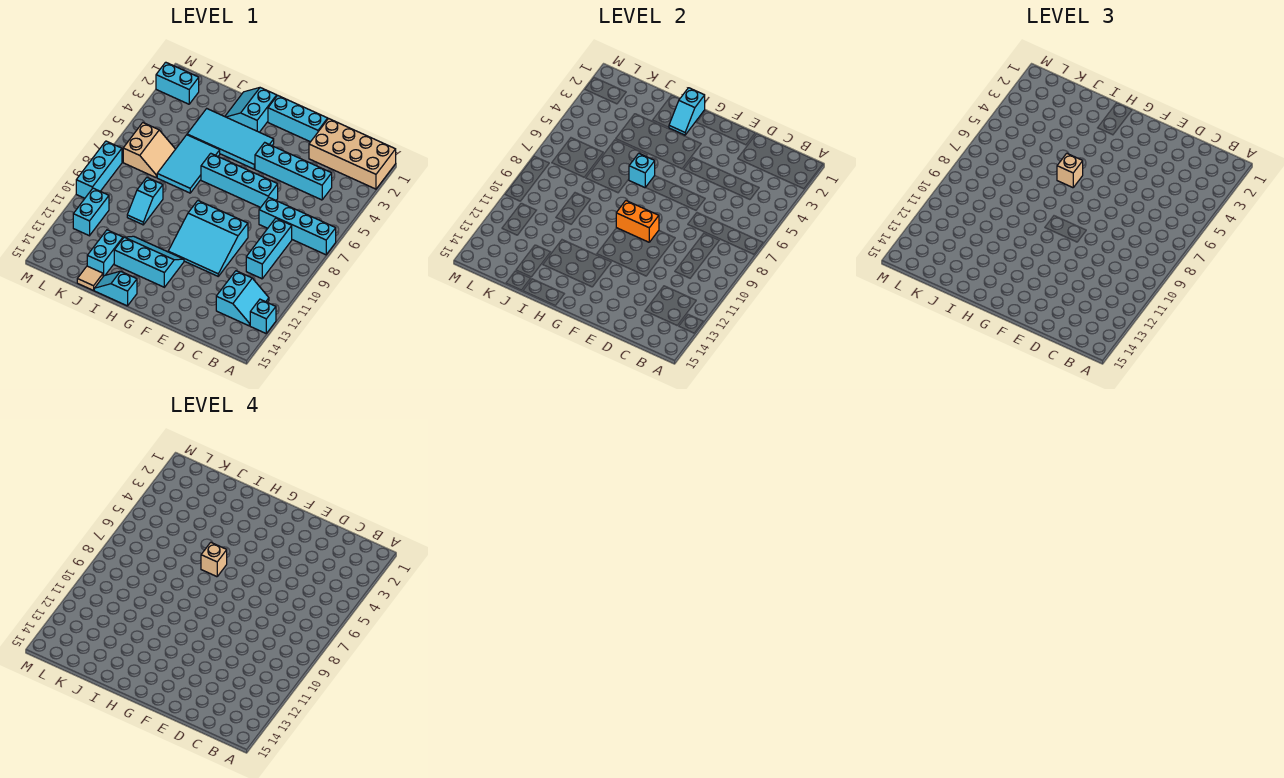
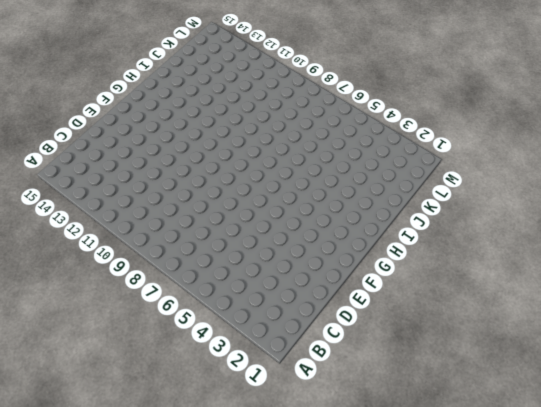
none -> tan 2x4 brick [309,119,396,189]
none -> cyan 1x4 brick [259,197,336,255]
none -> cyan 1x1 brick [250,299,276,333]

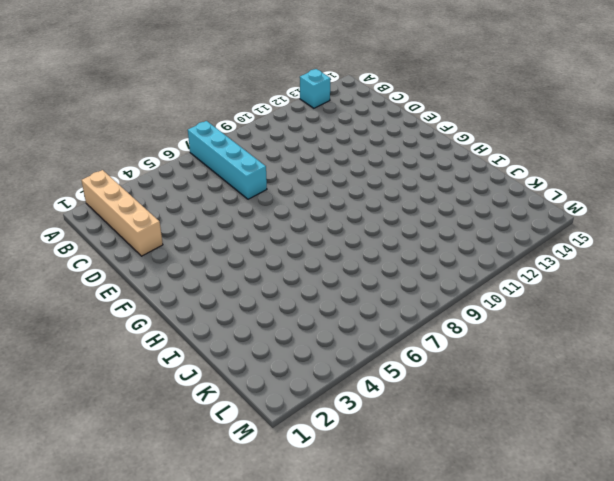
tan 1x4 brick [81,170,163,256] -> tan 2x4 brick [309,119,396,189]
none -> cyan 2x2 slope [216,271,269,326]
none -> cyan 1x4 brick [255,143,332,200]
none -> cyan 1x3 brick [246,218,292,279]

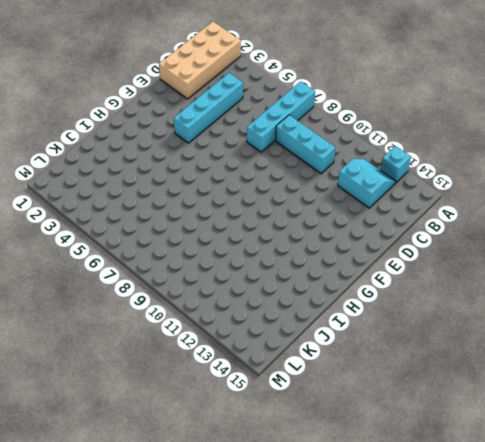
none -> cyan 1x3 brick [268,95,328,142]
none -> cyan 1x4 brick [201,153,278,207]
none -> cyan 3x3 slope [168,201,248,276]

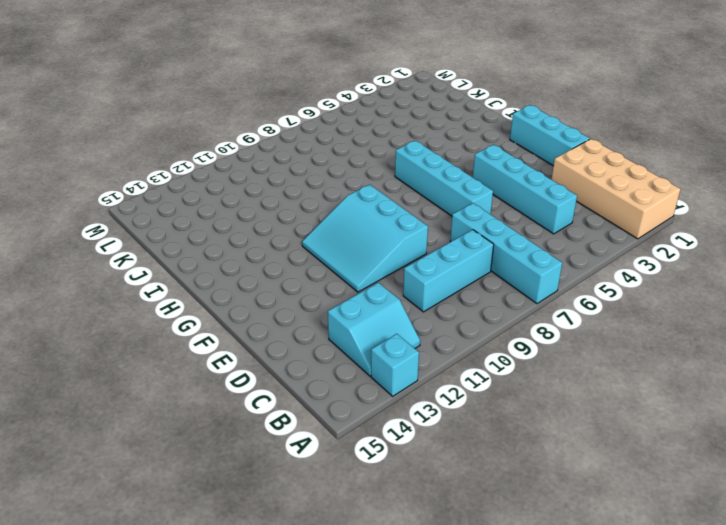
none -> cyan 2x4 tile [187,109,274,169]
none -> cyan 2x3 slope [114,236,184,287]
none -> cyan 2x2 slope [225,88,277,132]

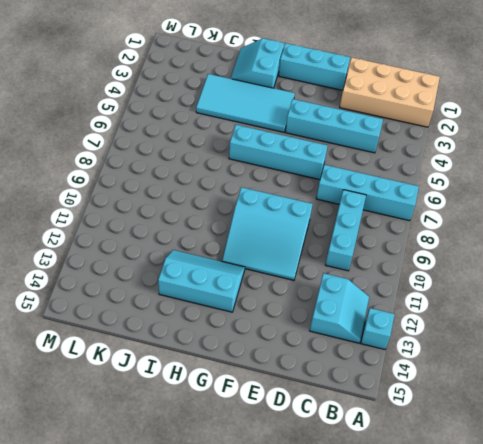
none -> cyan 1x2 slope [94,271,137,306]
none -> cyan 2x3 tile [157,135,220,193]
none -> cyan 1x2 slope [127,178,163,225]

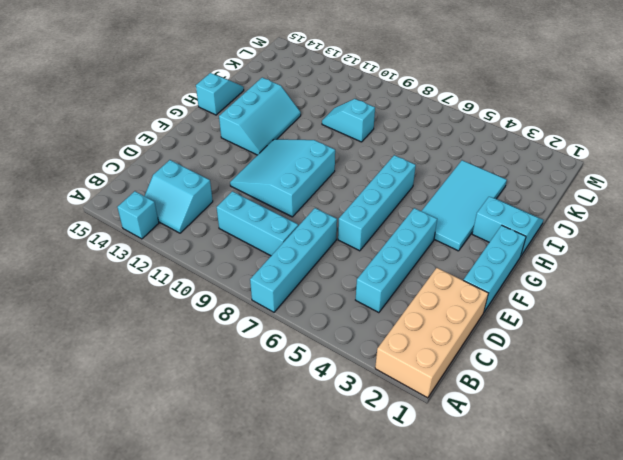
none -> cyan 2x3 tile [157,135,220,193]
none -> cyan 1x2 brick [87,230,123,276]
none -> tan 1x1 tile [77,266,103,290]

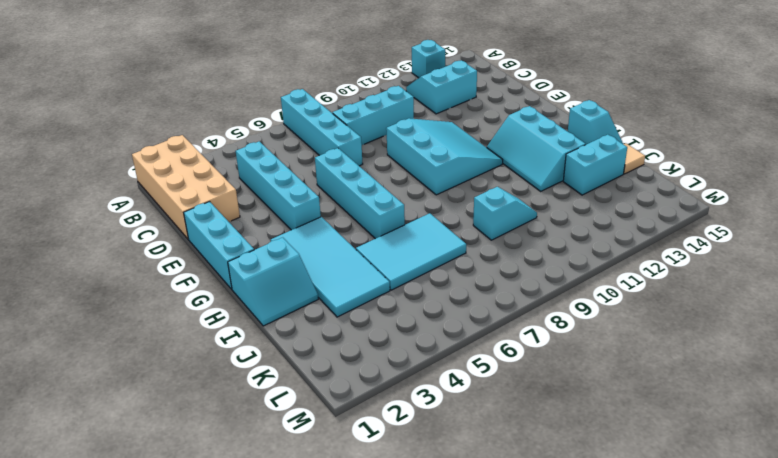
none -> tan 2x2 slope [123,123,175,177]
none -> cyan 1x2 brick [156,62,199,104]
none -> cyan 1x2 brick [73,188,109,236]

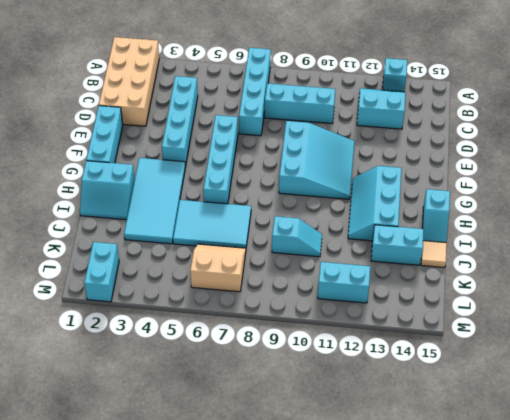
none -> cyan 1x3 brick [76,141,122,198]
none -> orange 1x2 brick [616,201,659,242]
none -> cyan 1x2 slope [669,88,705,135]

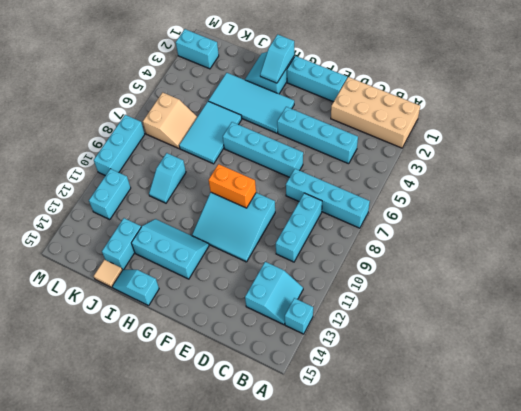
none -> cyan 1x1 brick [629,153,655,188]
none -> tan 1x1 brick [1057,153,1083,188]
none -> tan 1x1 brick [201,542,227,577]

